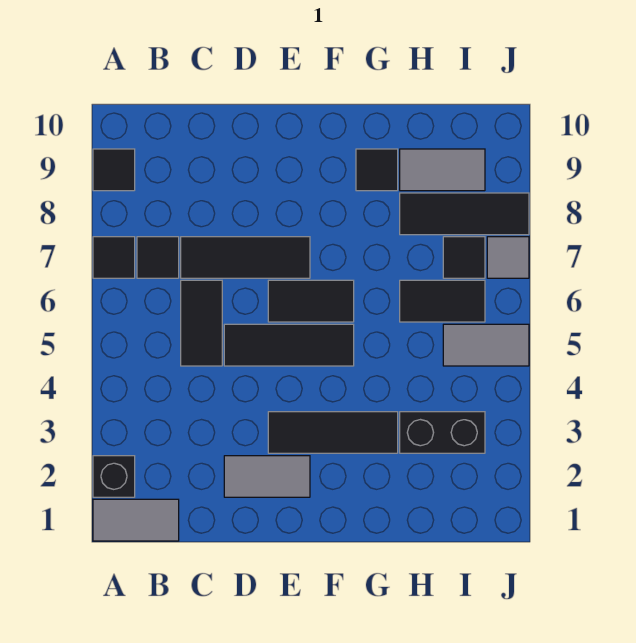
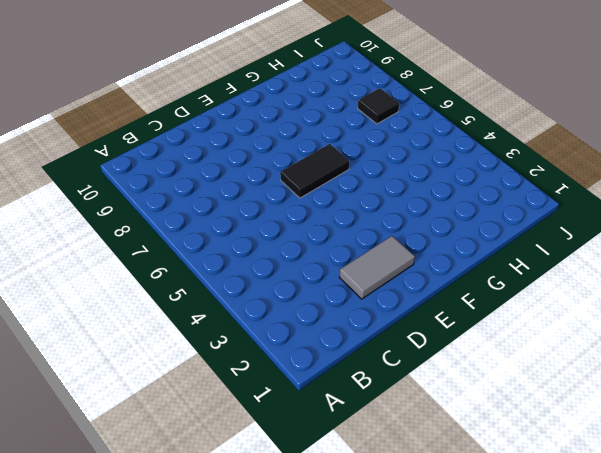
none -> grey 1x2 tile [93,499,179,541]
none -> black 1x1 brick [93,456,135,497]
none -> black 1x1 tile [93,237,135,278]

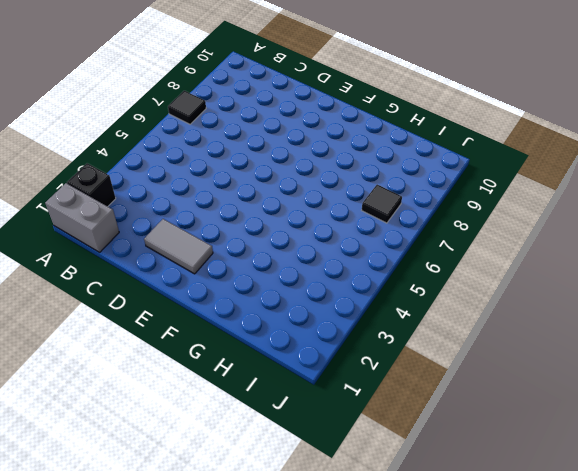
grey 1x2 brick [45,183,119,252] -> grey 1x2 tile [93,499,179,541]
none -> black 1x1 tile [93,149,135,191]
none -> black 1x1 tile [137,237,179,278]
none -> black 1x2 tile [181,280,222,366]

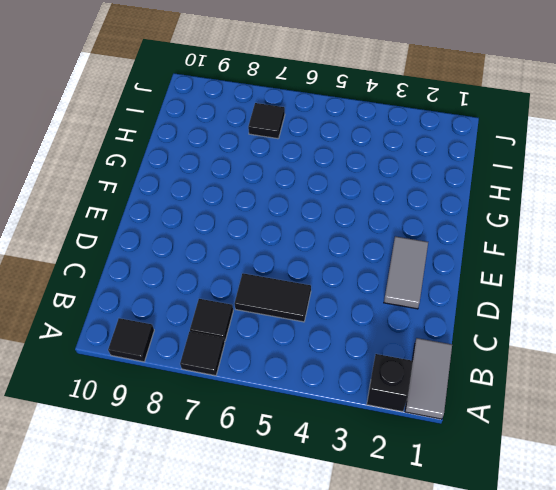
none -> black 1x3 tile [181,237,310,278]
none -> black 1x3 tile [224,324,354,366]
none -> black 1x3 tile [268,412,398,453]

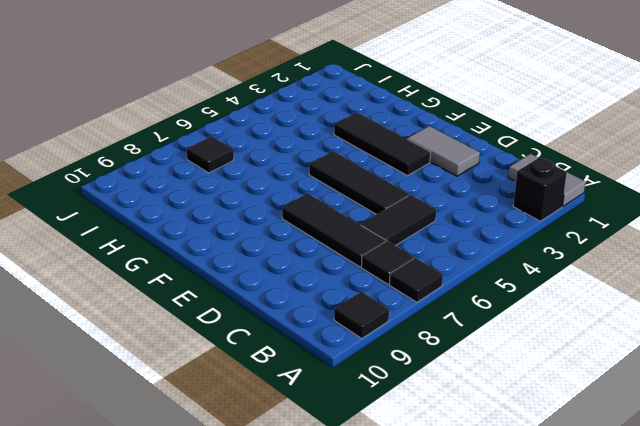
none -> black 1x2 tile [268,280,354,322]
none -> black 1x1 tile [356,149,398,191]
none -> black 1x2 brick [400,412,485,453]

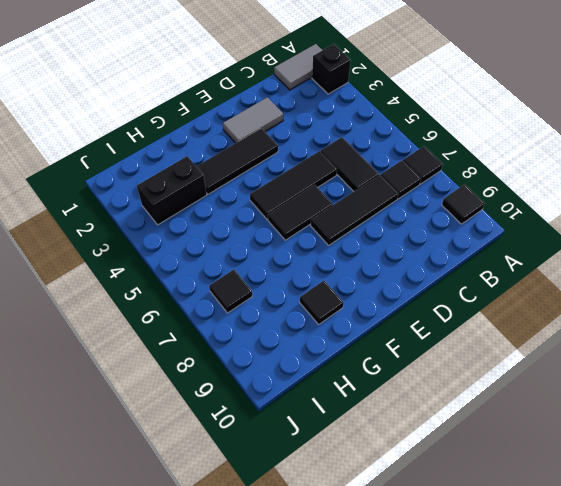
none -> black 1x2 tile [400,280,485,322]
none -> black 1x3 tile [400,193,529,235]
none -> grey 1x2 tile [400,149,485,191]

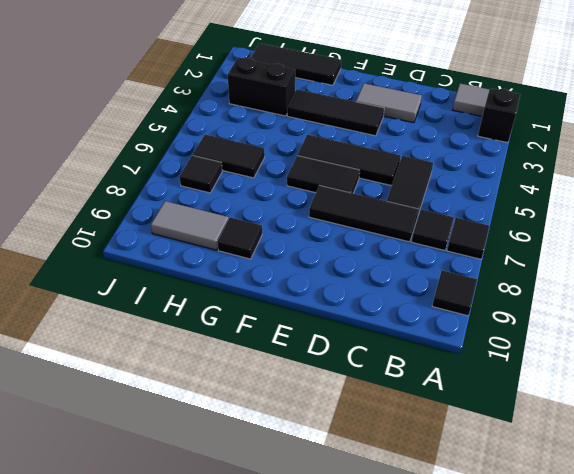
black 1x3 tile [251,43,341,85] -> black 1x3 tile moved to [400,193,529,235]
none -> grey 1x2 tile [443,324,529,366]
none -> grey 1x1 tile [487,237,529,278]

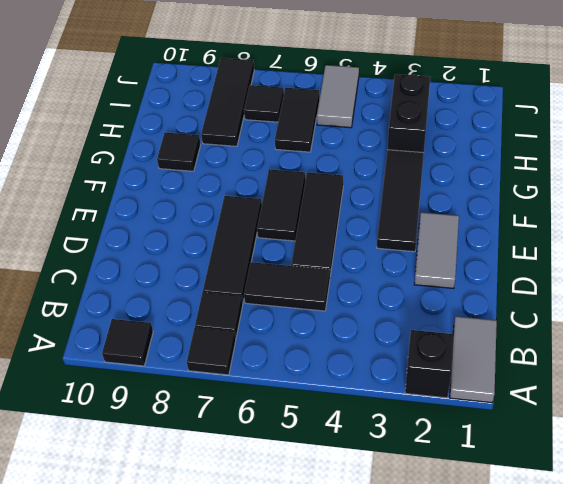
none -> grey 1x2 tile [400,149,485,191]
none -> grey 1x1 tile [487,237,529,278]

